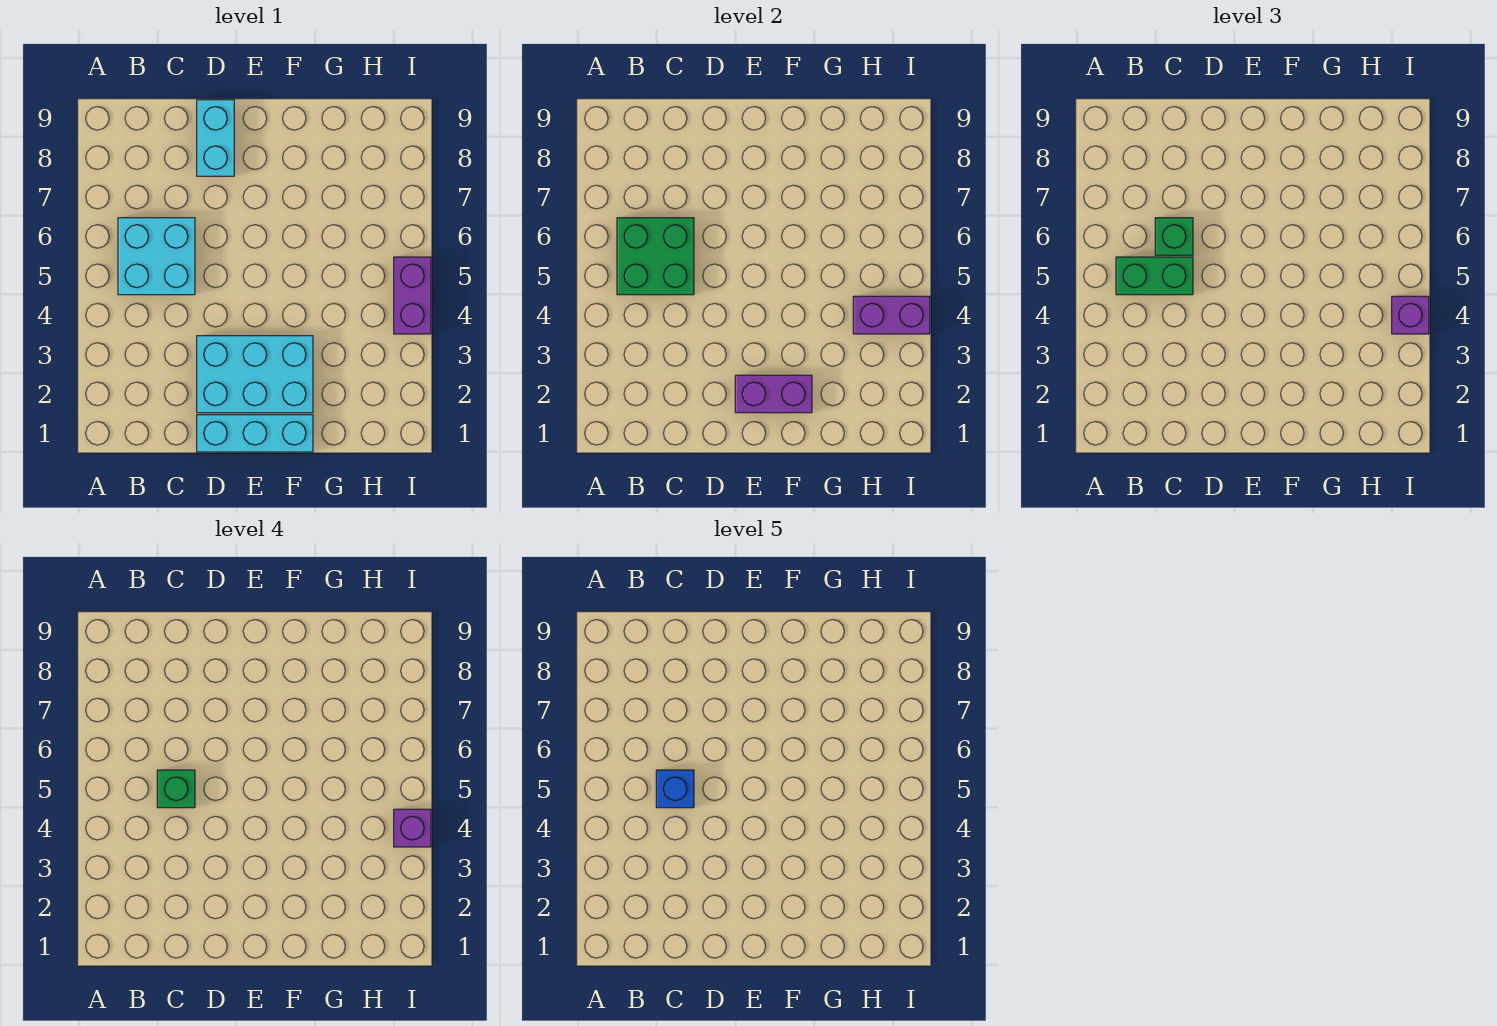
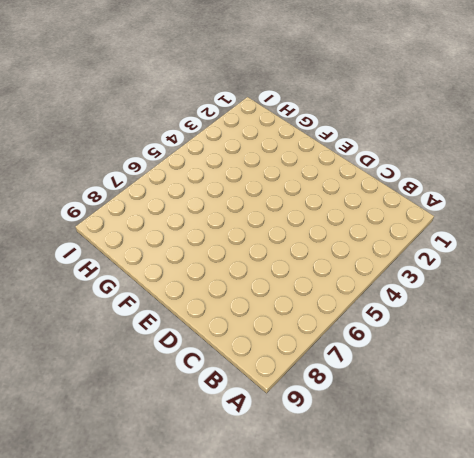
none -> cyan 2x2 brick [118,218,195,295]
none -> cyan 1x3 brick [197,415,313,452]
none -> cyan 2x3 brick [197,336,313,413]

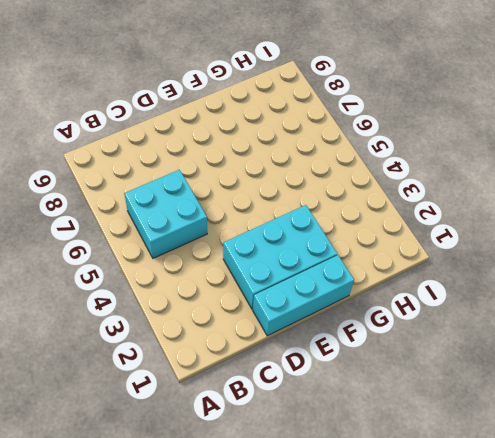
none -> cyan 1x2 brick [197,100,234,176]
none -> purple 1x2 brick [394,257,431,334]
none -> green 2x2 brick [617,218,694,295]

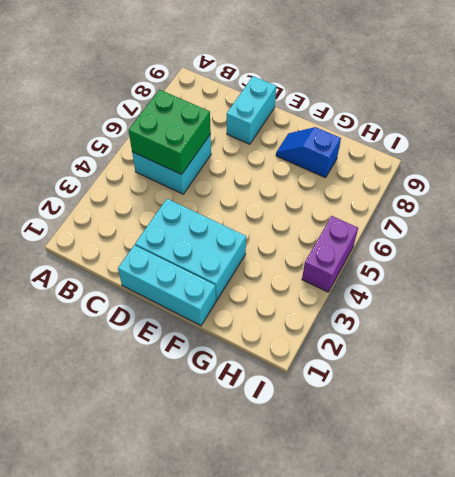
blue 1x2 slope [276,127,341,178] -> none
none -> purple 1x2 brick [735,375,812,413]
none -> purple 1x2 brick [853,296,930,334]
none -> green 1x2 brick [1116,257,1193,295]

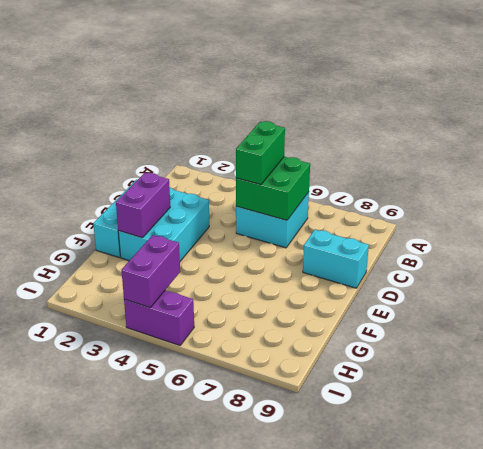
none -> green 1x1 brick [1155,218,1193,255]
none -> purple 1x1 brick [1392,296,1429,334]
none -> green 1x1 brick [157,770,195,808]

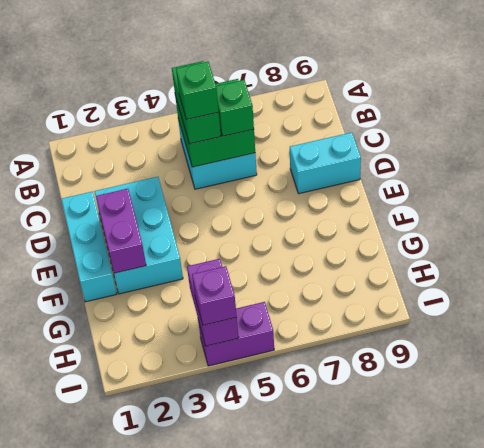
none -> purple 1x1 brick [394,809,431,847]
none -> blue 1x1 brick [656,770,694,808]

